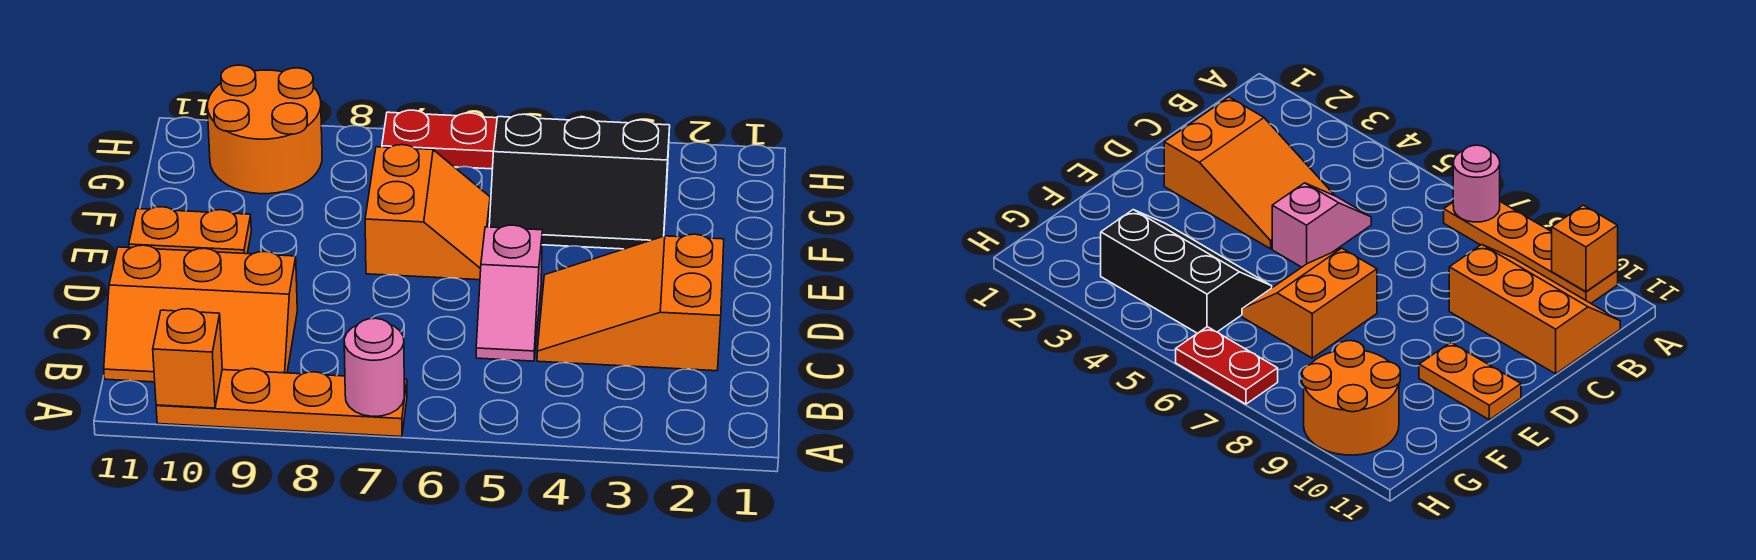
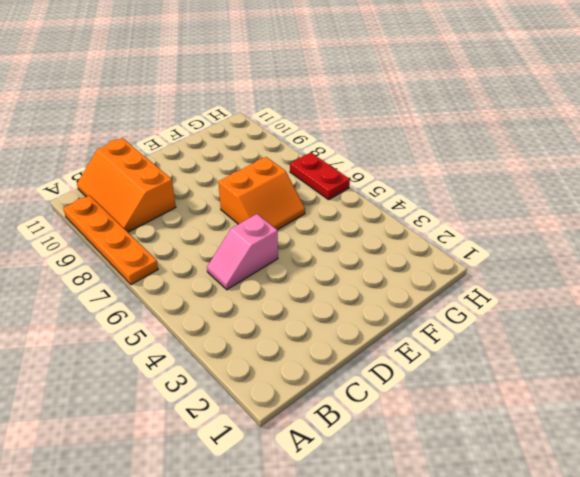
none -> orange 2x3 slope [537,234,724,371]
none -> orange 1x2 plate [129,207,251,254]

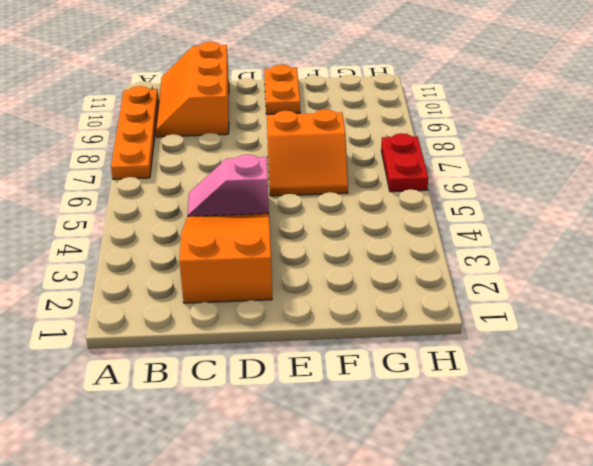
none -> black 2x3 slope [489,114,670,249]
none -> orange 2x2 round brick [207,65,322,194]

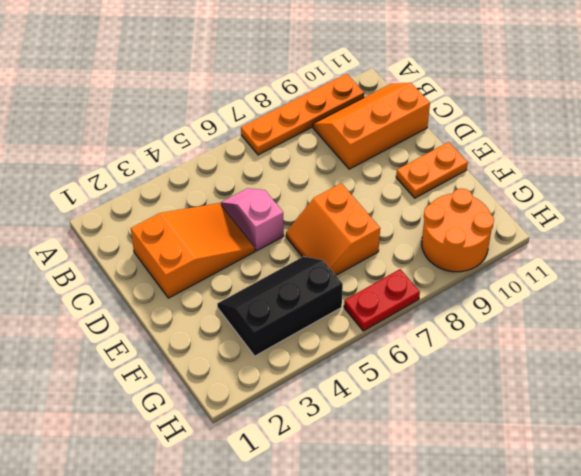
none -> pink 1x1 round brick [344,318,404,416]
none -> orange 1x1 brick [153,309,222,408]

